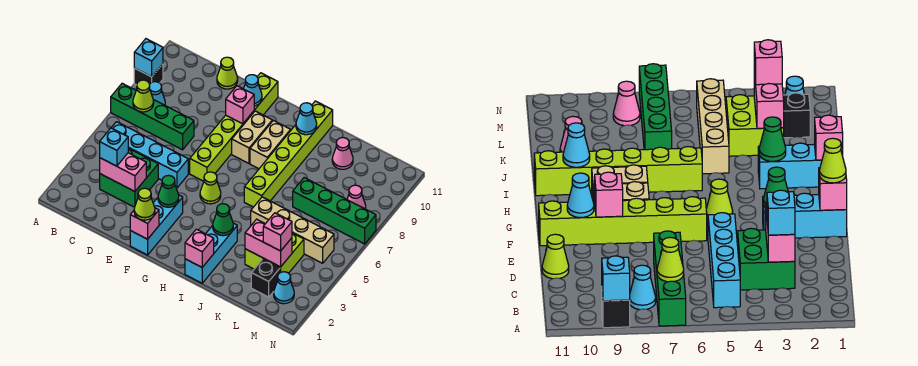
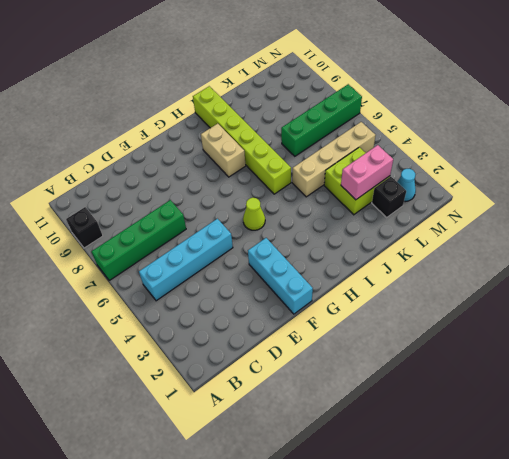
none -> cyan 1x1 cone [149,82,165,105]
none -> green 2x2 brick [100,148,158,207]
none -> lime 1x1 cone [217,57,238,89]
none -> lime 1x6 brick [190,73,278,181]

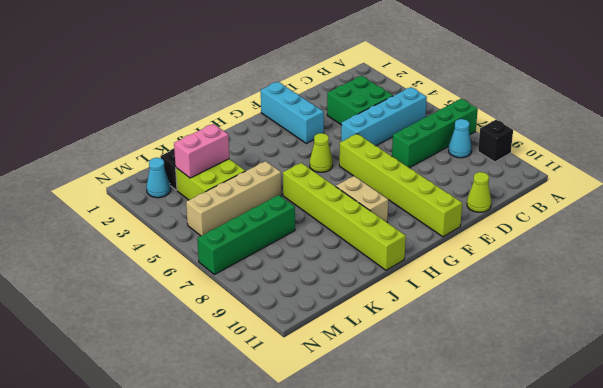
none -> tan 1x2 brick [232,111,272,163]
none -> cyan 1x3 brick [185,223,237,283]
none -> pink 1x1 cone [332,138,353,169]
none -> pink 1x1 cone [347,185,366,209]

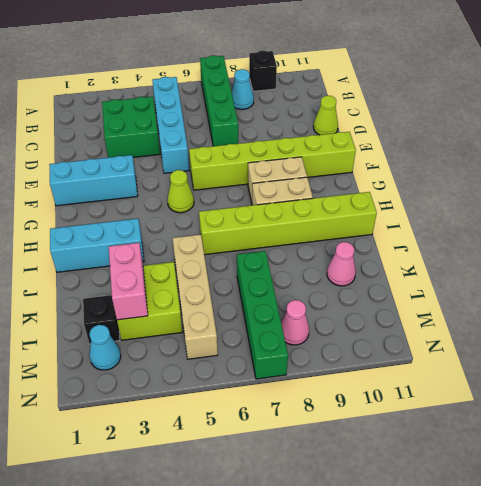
none -> cyan 1x1 brick [134,39,163,77]
none -> lime 1x1 cone [133,80,154,112]
none -> pink 1x2 brick [100,153,146,192]
none -> pink 1x1 brick [130,208,159,239]

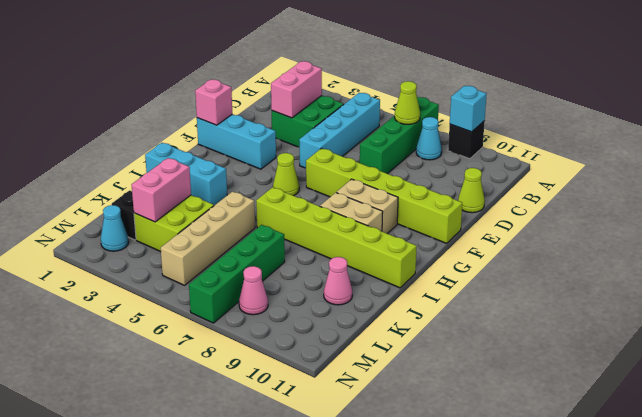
none -> green 1x1 cone [158,175,179,207]
none -> pink 1x1 brick [226,86,254,124]
none -> cyan 1x1 cone [244,75,262,106]
none -> pink 1x1 brick [185,229,214,267]

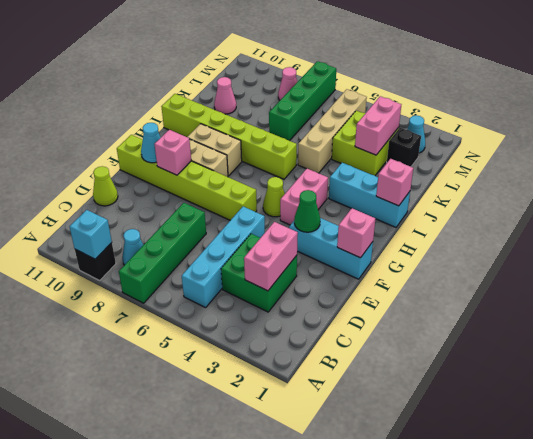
pink 1x2 brick [280,169,328,225] -> none
none -> lime 1x1 cone [133,80,154,112]
none -> green 1x1 cone [213,204,233,236]
none -> cyan 1x1 cone [296,103,317,135]
none -> cyan 1x1 brick [100,128,128,166]

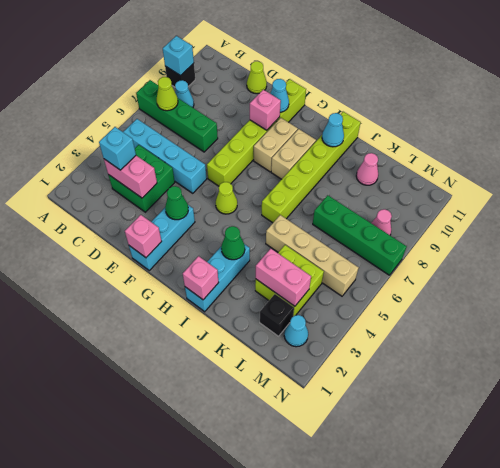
none -> lime 1x1 cone [134,188,155,220]
none -> pink 1x1 brick [263,213,292,251]

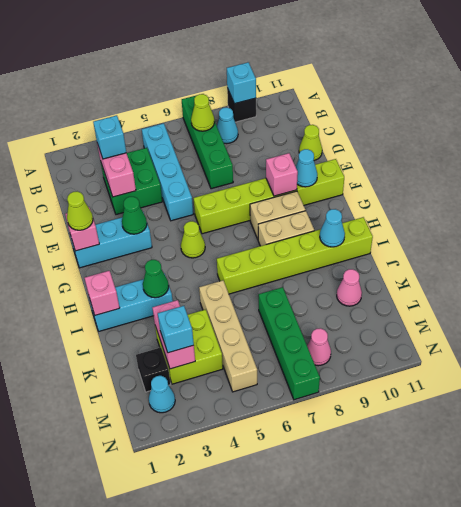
cyan 1x1 brick [158,306,194,353] -> pink 1x1 brick [263,213,292,251]

